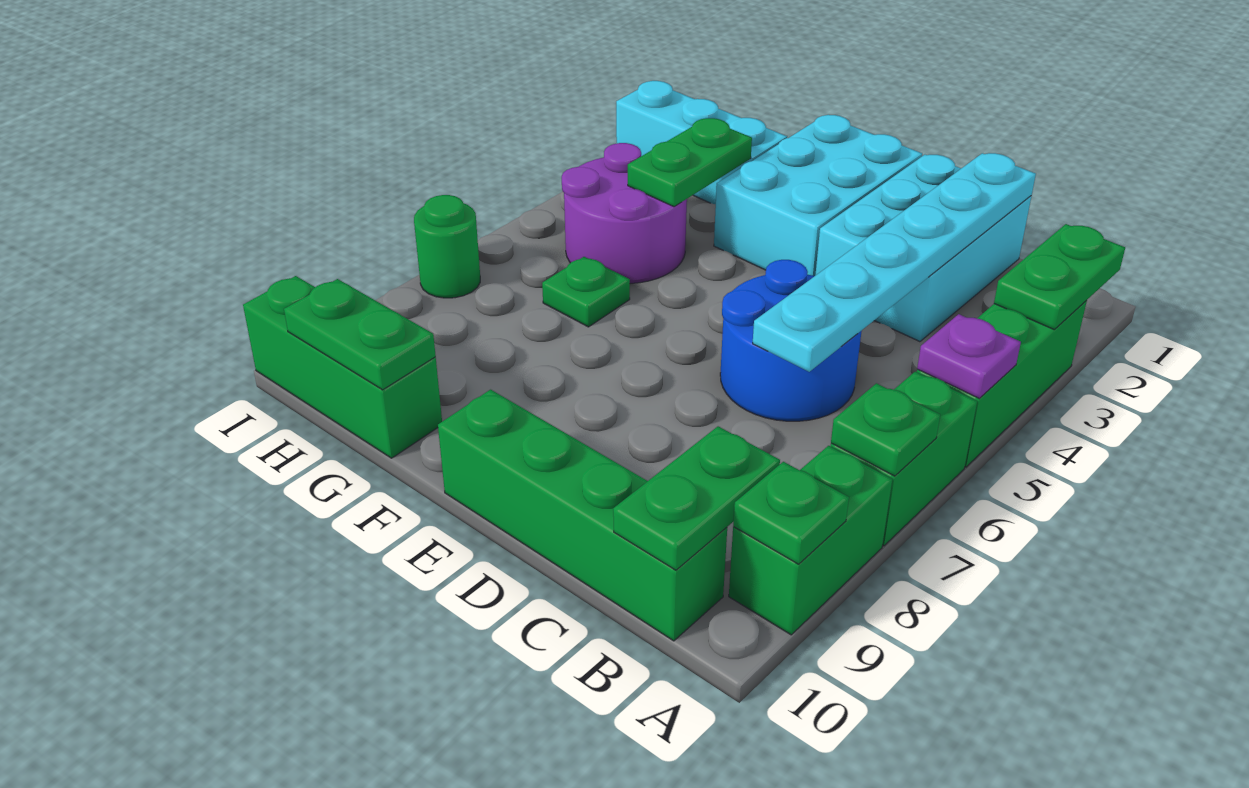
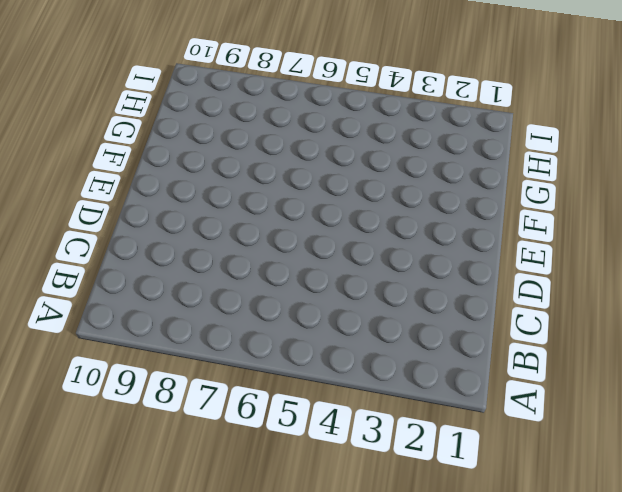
none -> green 1x3 brick [917,300,1087,467]
none -> green 1x2 brick [831,372,977,546]
none -> green 1x2 brick [729,446,892,635]

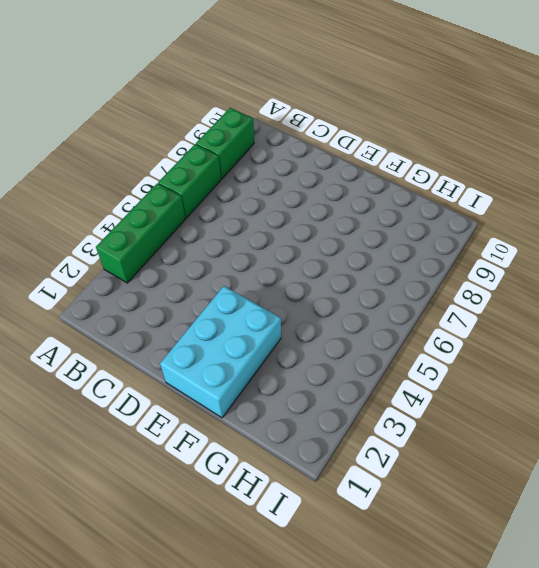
none -> green 1x4 brick [438,390,727,641]
none -> cyan 2x3 brick [815,155,1031,342]
none -> blue 2x2 round brick [720,260,862,421]

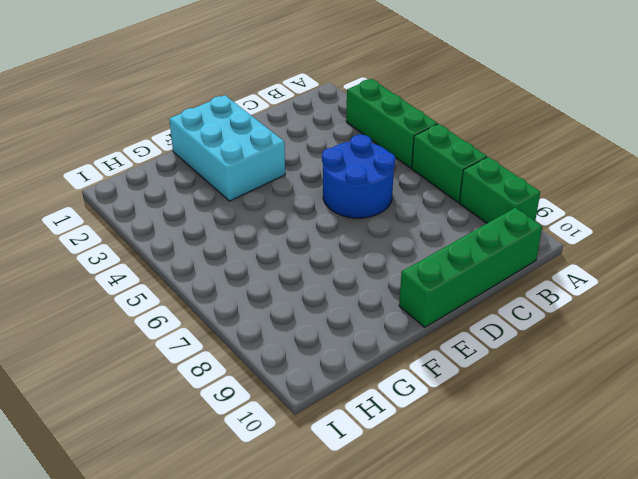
none -> cyan 2x3 brick [815,155,1031,342]
none -> cyan 1x3 brick [616,81,787,204]
none -> purple 2x2 round brick [562,143,687,284]

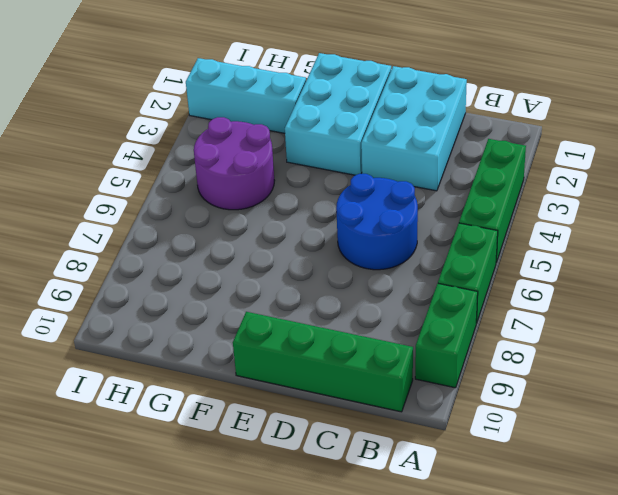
none -> green 1x1 plate [542,257,630,327]
none -> green 1x3 brick [243,276,442,458]
none -> green 1x1 round brick [414,195,480,298]

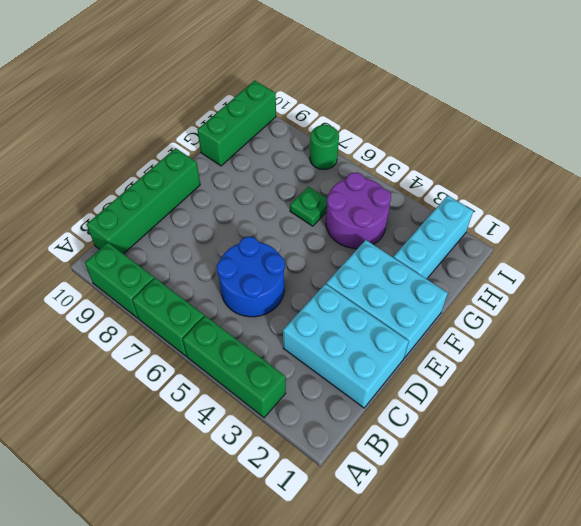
none -> green 1x2 plate [994,224,1125,329]
none -> purple 1x1 plate [917,314,1021,399]
none -> green 1x1 plate [831,383,940,476]

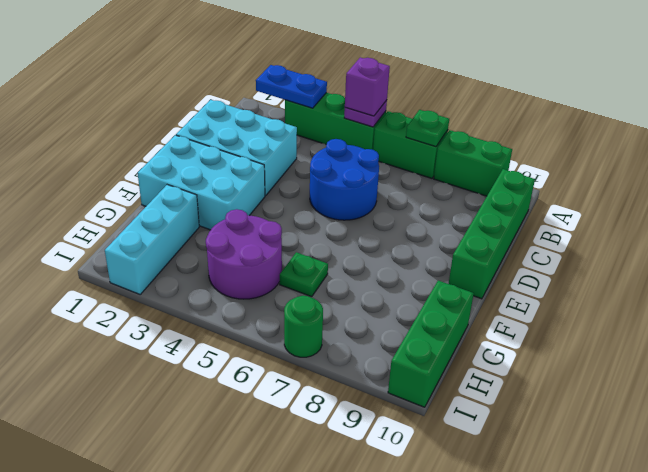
blue 1x2 plate [256,65,327,108] -> green 1x2 plate [994,224,1125,329]
purple 1x1 brick [345,57,390,116] -> none
none -> green 1x1 plate [733,462,849,564]
none -> green 1x2 plate [613,426,780,570]
none -> cyan 1x6 plate [753,153,1036,372]

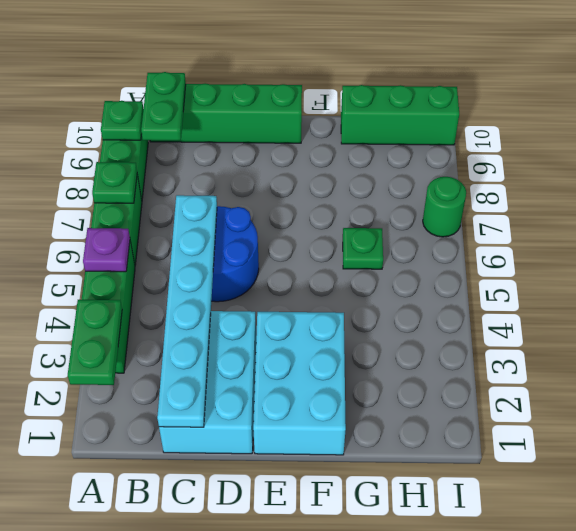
none -> cyan 1x3 brick [616,81,787,204]
none -> purple 2x2 round brick [562,143,687,284]
none -> green 1x2 plate [628,118,752,207]

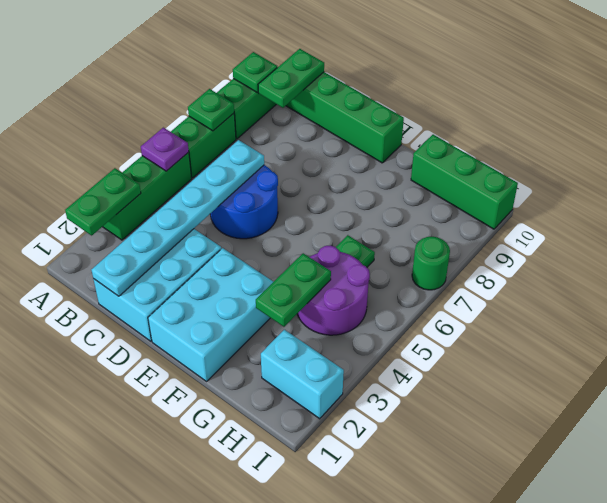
cyan 1x2 brick [261,330,344,419] -> cyan 1x3 brick [616,81,787,204]
none -> green 1x2 plate [284,279,436,390]

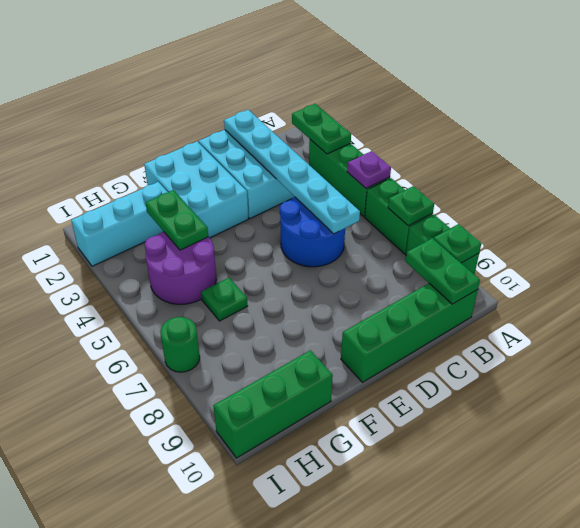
none -> green 1x2 plate [284,279,436,390]

